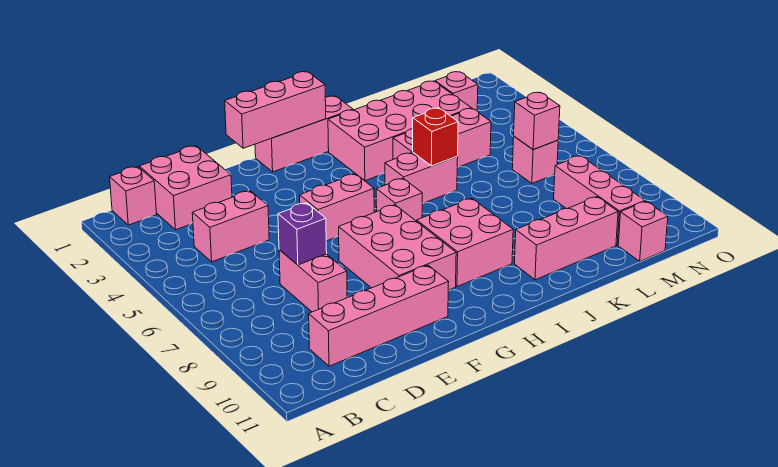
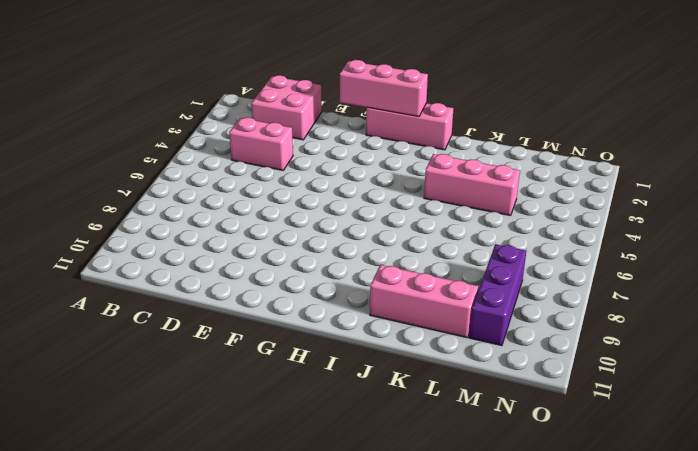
purple 1x3 brick [470,244,526,346] -> pink 1x3 brick [554,156,645,245]
none -> pink 1x1 brick [110,167,157,225]
none -> pink 1x4 brick [309,265,449,366]
none -> pink 1x2 brick [279,250,347,312]

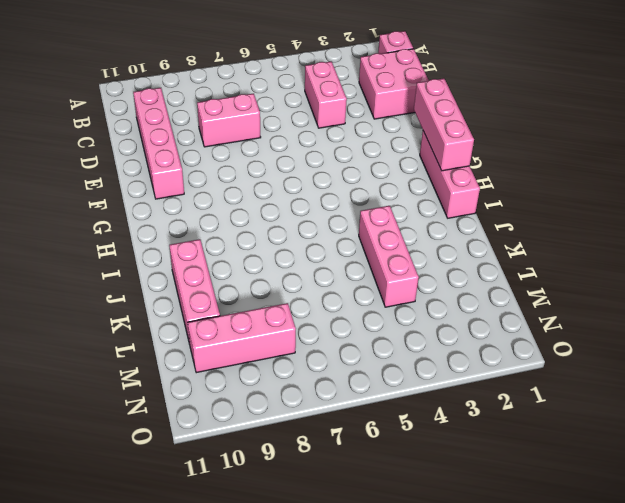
none -> pink 1x2 brick [300,174,374,241]
none -> pink 2x3 brick [339,205,456,290]
none -> pink 1x1 brick [376,178,422,221]

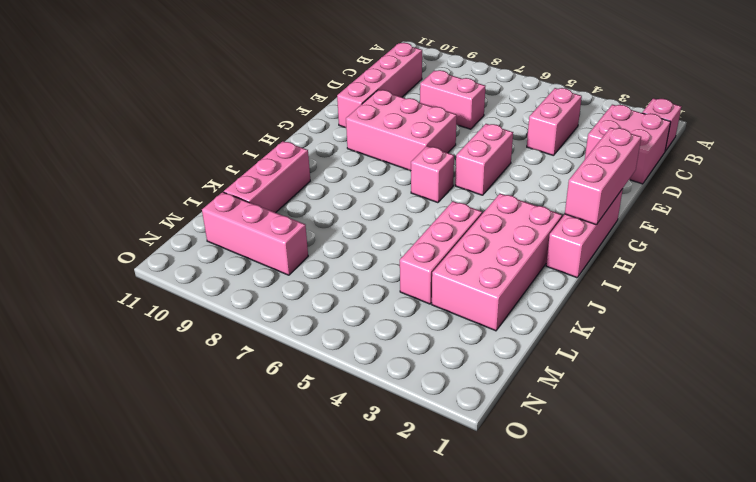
none -> pink 2x2 brick [417,198,513,286]
none -> pink 1x2 brick [385,152,458,203]
none -> pink 1x1 brick [435,72,478,110]

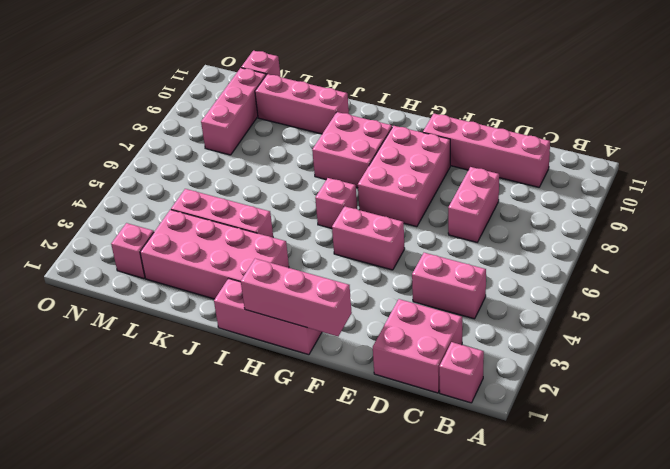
none -> pink 1x2 brick [385,152,458,203]
none -> pink 1x1 brick [512,137,558,183]
none -> purple 1x1 brick [278,203,327,265]

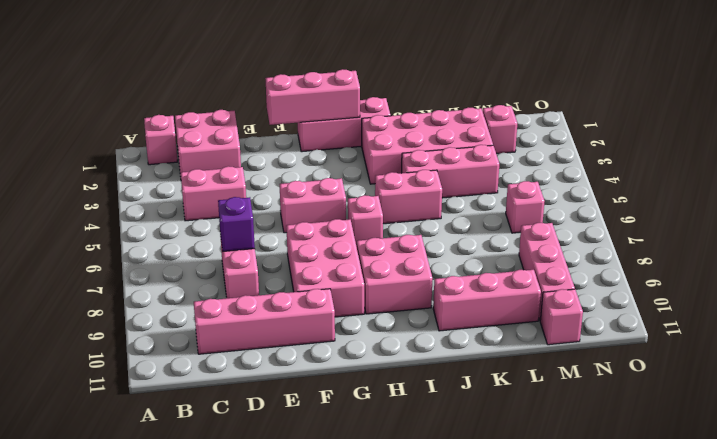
none -> red 1x1 brick [413,108,458,166]
none -> pink 1x1 brick [514,92,560,150]

